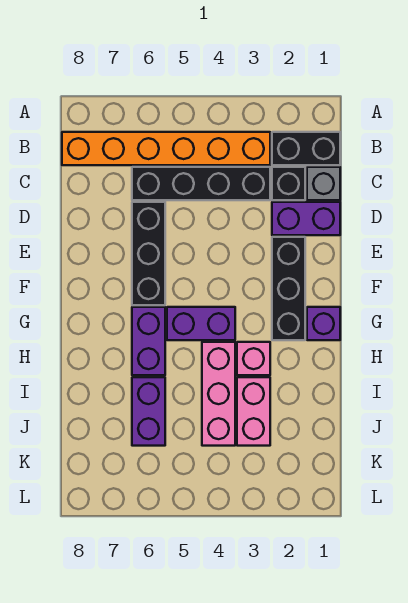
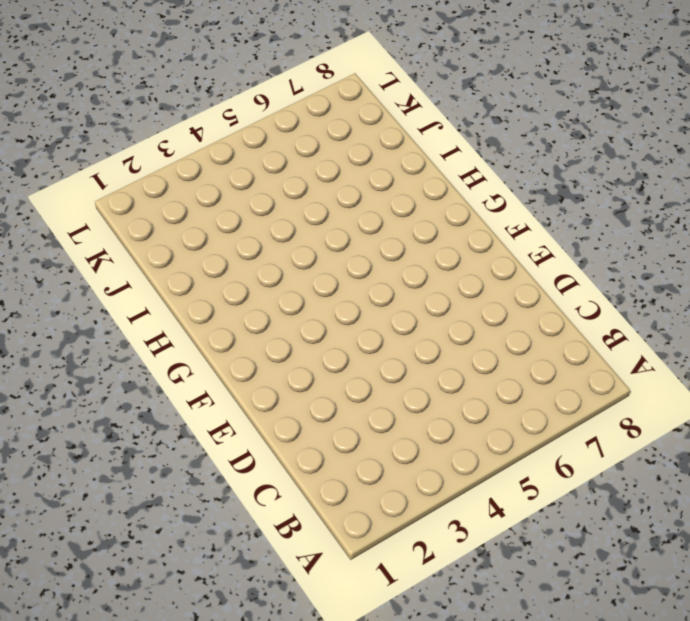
none -> black 1x2 brick [272,132,340,165]
none -> orange 1x6 brick [62,132,270,165]
none -> grey 1x1 brick [307,167,340,200]

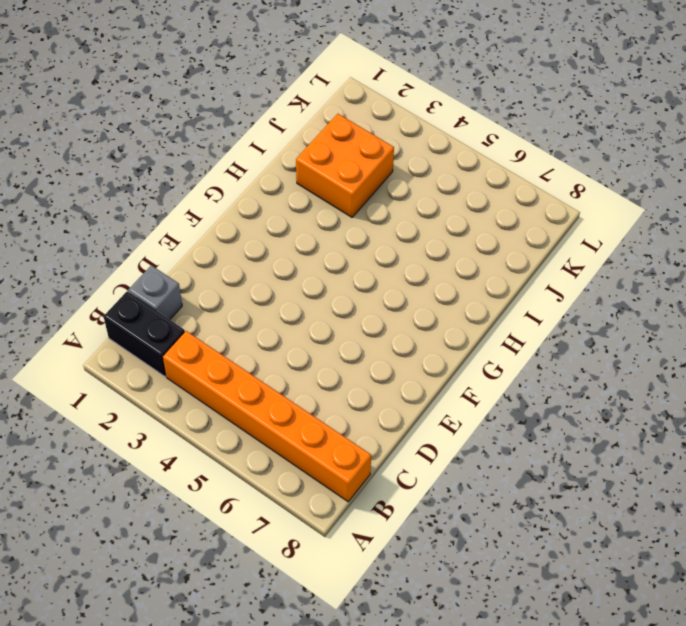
orange 2x2 brick [296,114,394,217] -> pink 1x2 brick [237,377,270,446]
none -> black 1x1 brick [272,167,305,200]
none -> black 1x4 brick [132,167,270,200]
none -> purple 1x2 brick [272,202,340,235]

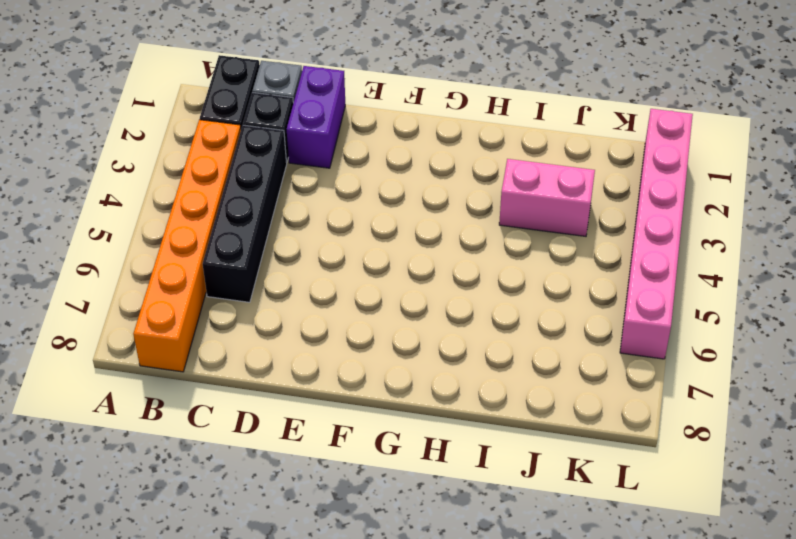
pink 1x6 brick [620,109,693,359] -> none
none -> black 1x3 brick [132,202,165,305]
none -> black 1x3 brick [272,237,305,340]
none -> purple 1x1 brick [307,307,340,340]

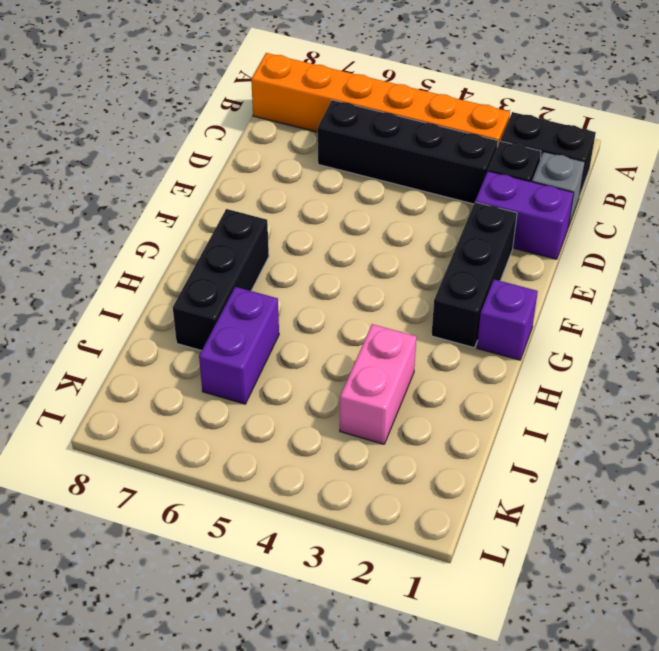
black 1x3 brick [173,209,269,351] -> black 1x3 brick moved to [132,202,165,305]
none -> purple 1x2 brick [167,307,235,340]
none -> purple 1x2 brick [132,307,165,375]
none -> pink 1x1 brick [237,342,270,375]

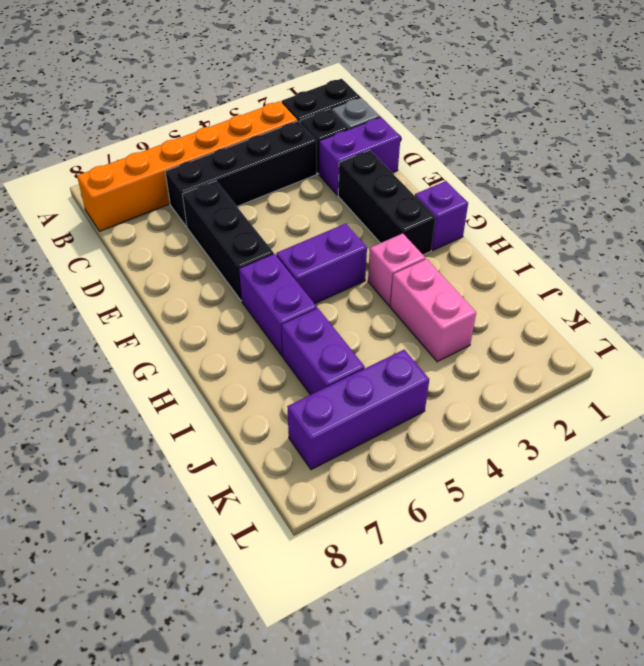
purple 1x3 brick [287,350,429,470] -> none
none -> pink 1x3 brick [202,342,235,446]

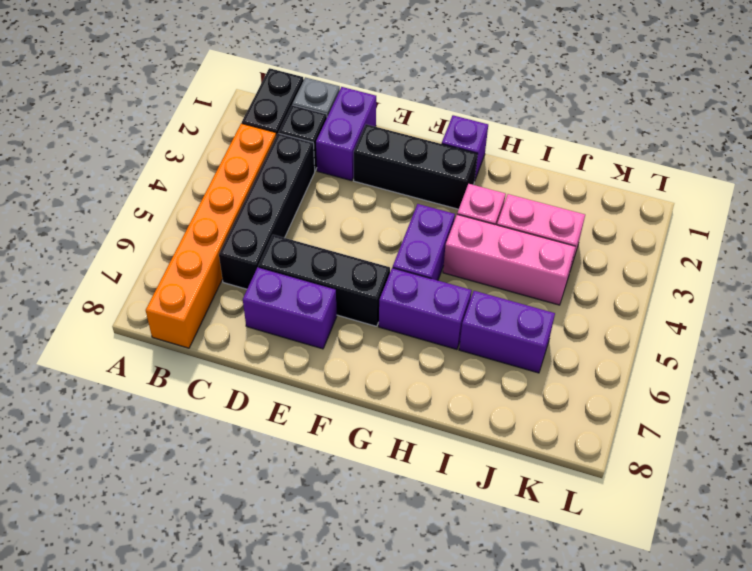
purple 1x2 brick [243,267,337,349] -> none

